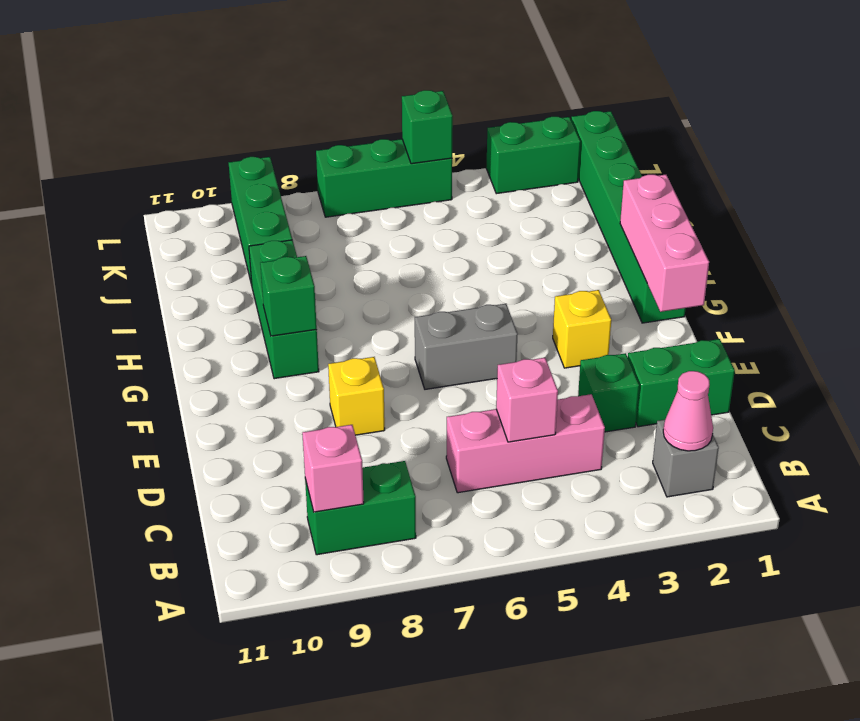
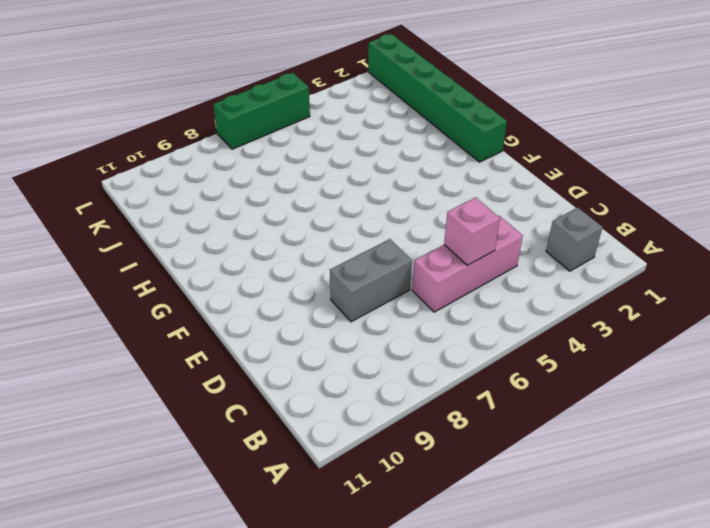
grey 1x2 brick [330,239,412,322] -> grey 1x2 brick moved to [415,304,518,389]
none -> green 1x2 brick [305,461,416,555]
none -> green 1x2 brick [628,339,735,427]
none -> green 1x1 brick [578,353,639,432]

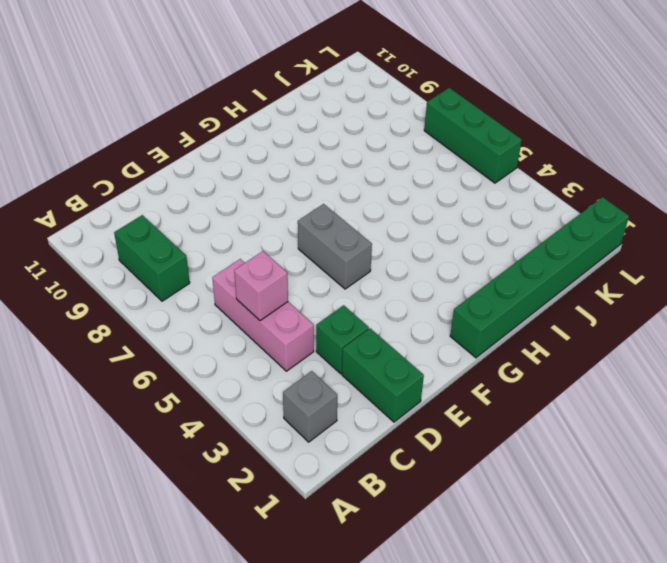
none -> yellow 1x1 brick [328,357,385,435]
none -> yellow 1x1 brick [553,290,611,368]
none -> green 1x3 brick [249,240,319,379]

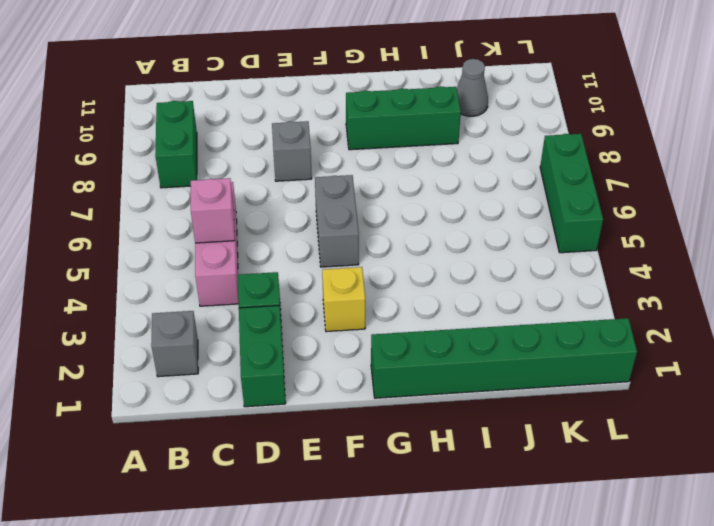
grey 1x1 brick [272,121,312,181] -> yellow 1x1 brick [328,357,385,435]
grey 1x1 cone [457,59,488,116] -> none
none -> green 1x3 brick [229,157,292,285]
none -> green 1x2 brick [486,117,580,194]
none -> pink 1x1 cone [663,371,713,451]

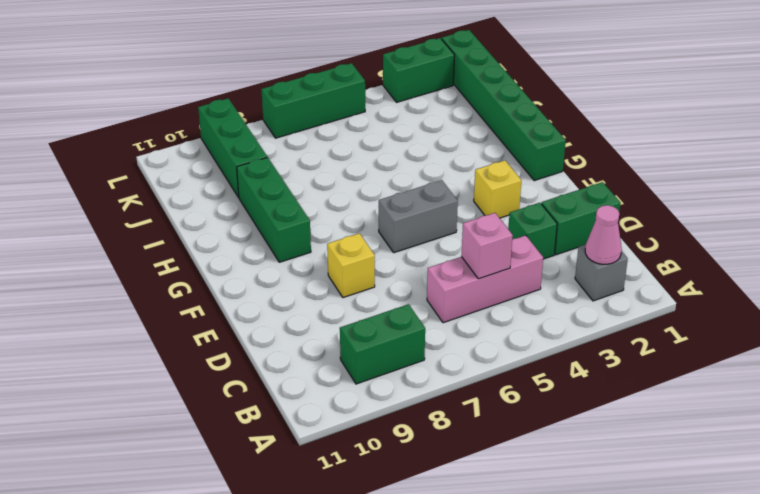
none -> pink 1x1 brick [302,425,364,512]
none -> pink 1x3 brick [620,175,709,312]
none -> green 1x1 brick [260,256,317,336]

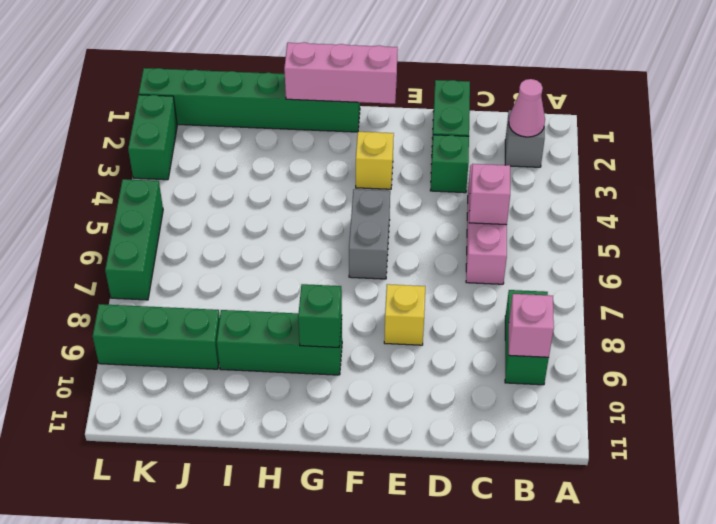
none -> green 1x1 brick [402,90,453,164]

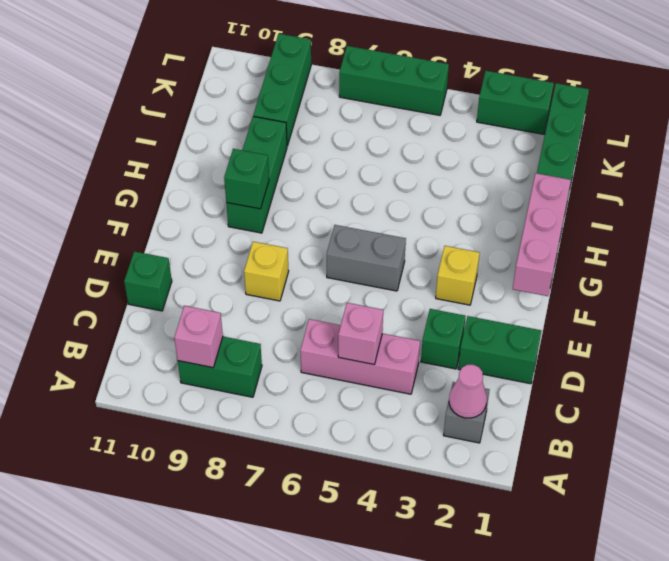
green 1x1 brick [124,251,172,311] -> green 1x1 brick moved to [402,90,453,164]

